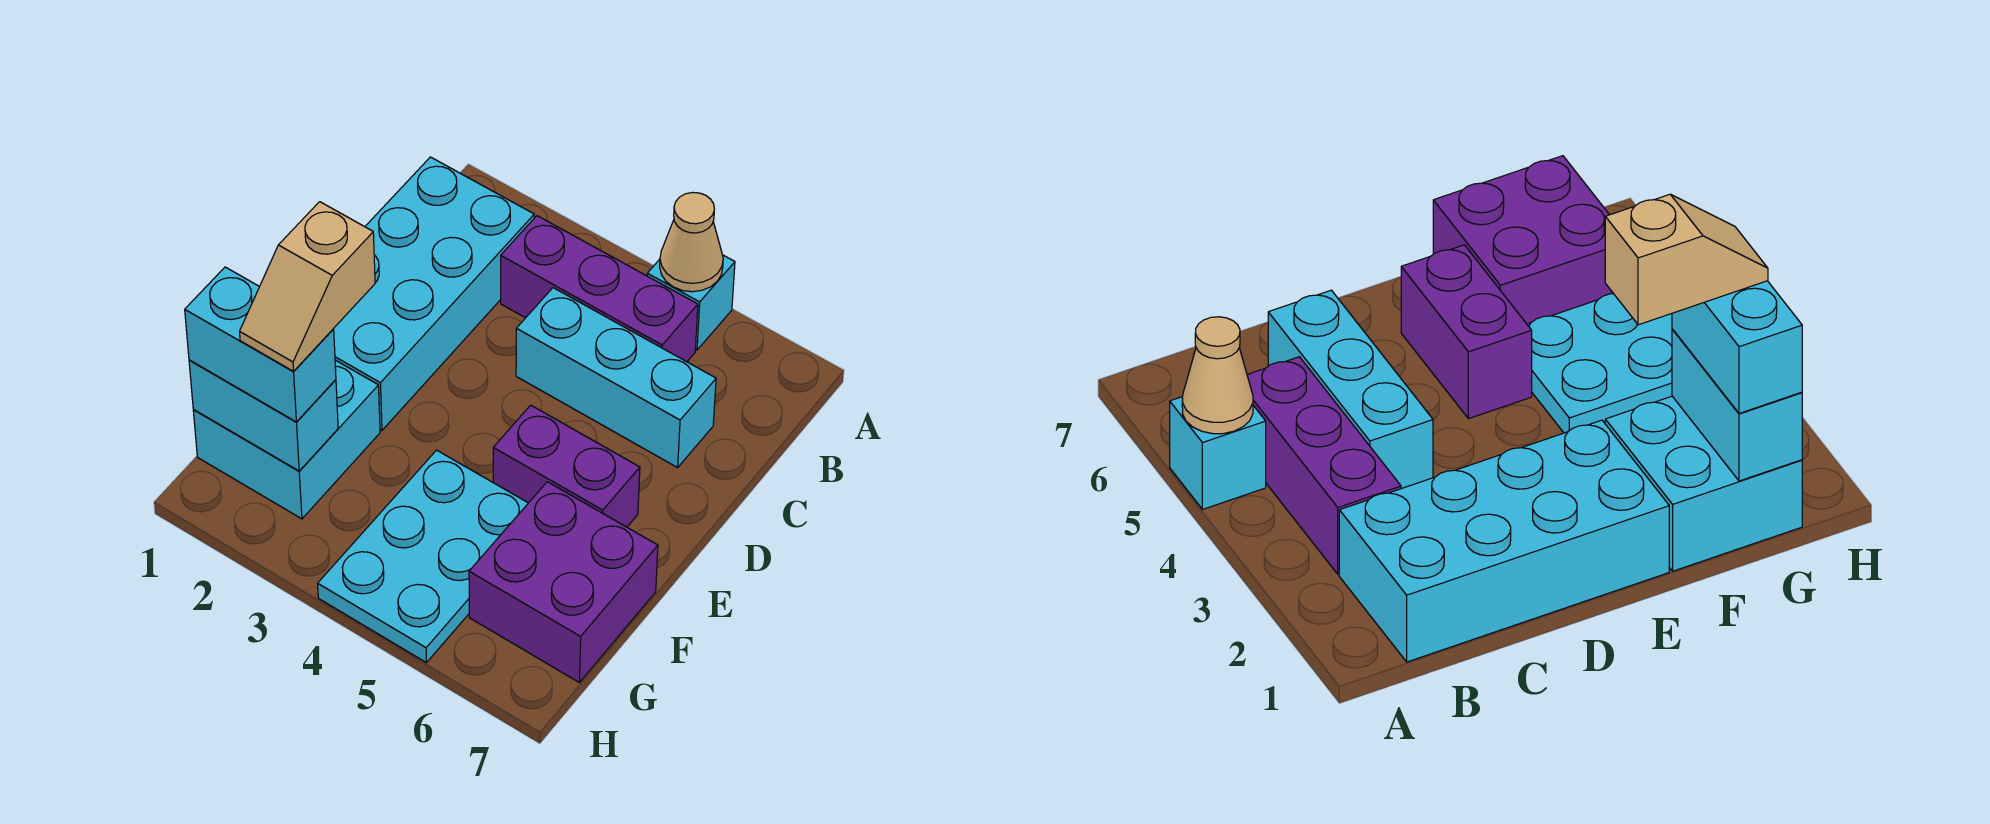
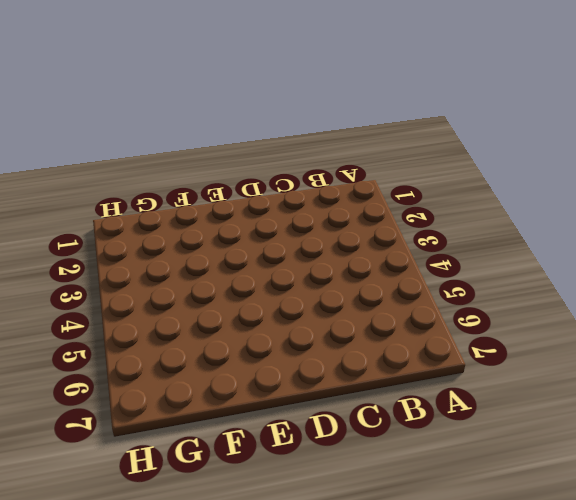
none -> cyan 1x1 brick [647,255,735,350]
none -> cyan 2x4 brick [334,157,534,430]
none -> purple 1x3 brick [501,216,698,362]

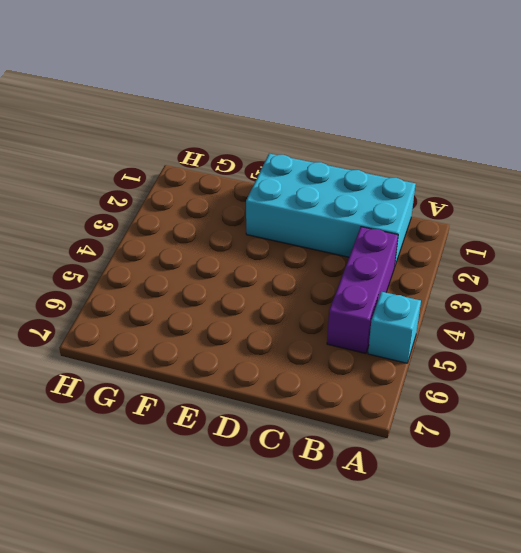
none -> cyan 1x3 brick [516,288,716,468]
none -> purple 1x2 brick [493,405,640,527]
none -> cyan 2x2 brick [193,360,380,519]

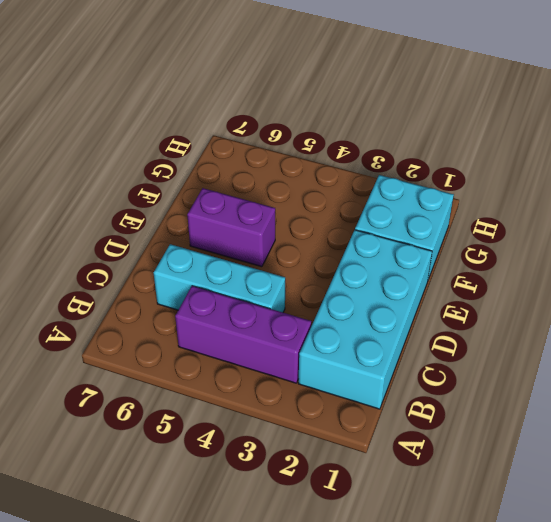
none -> cyan 1x1 brick [647,255,735,350]
none -> cyan 2x3 plate [318,450,528,663]
none -> purple 2x2 brick [469,482,658,682]

